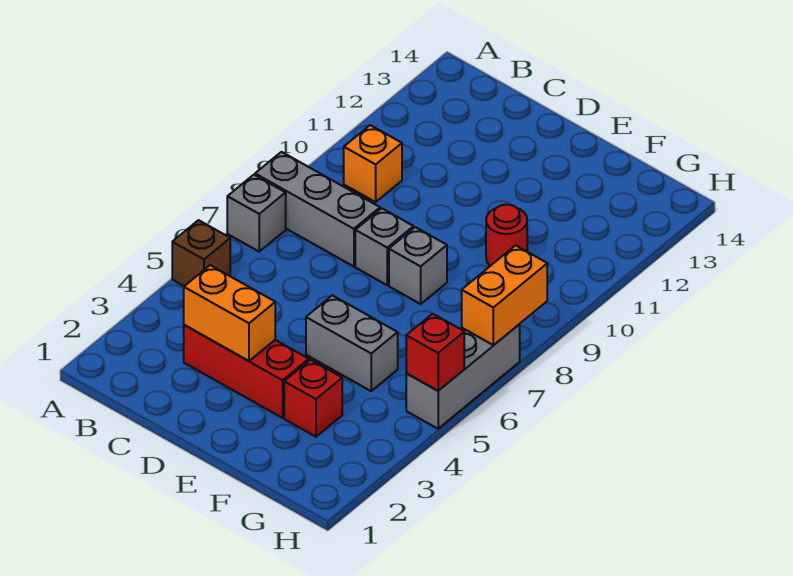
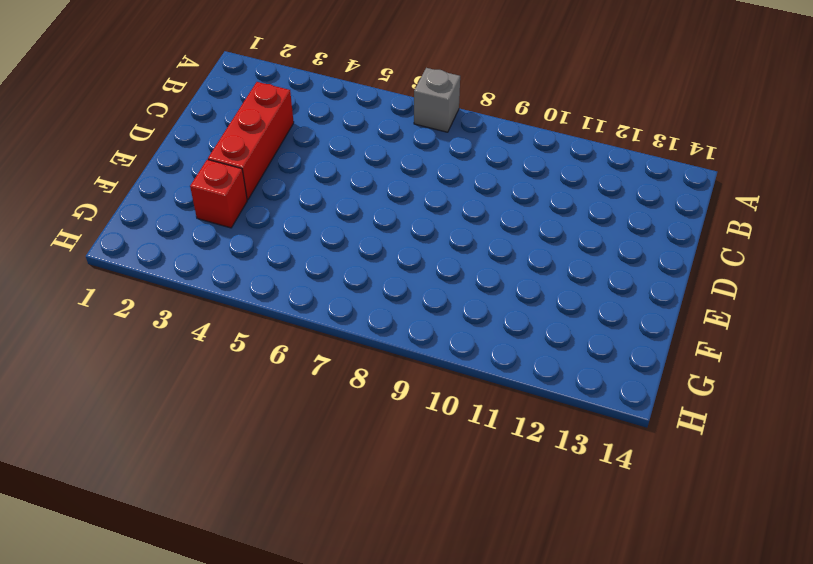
none -> brown 1x1 brick [172,220,230,286]
none -> grey 1x3 brick [255,152,380,266]
none -> orange 1x1 brick [344,125,402,202]

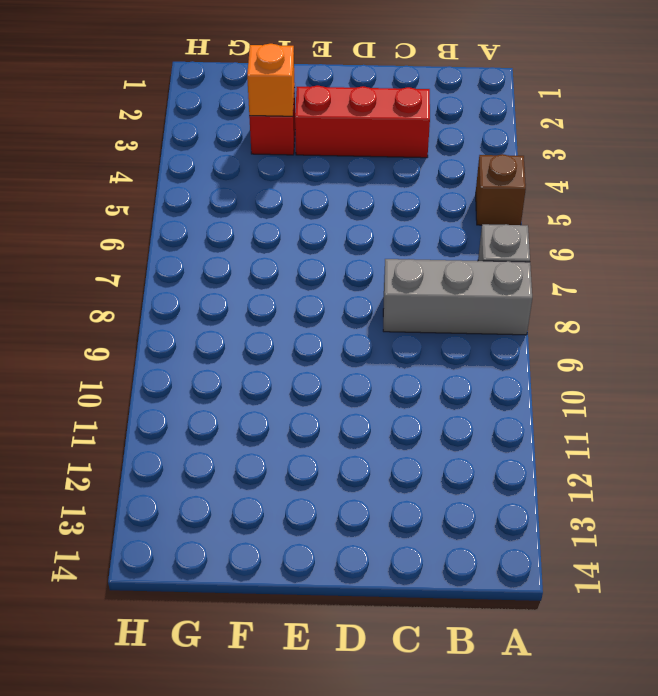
orange 1x1 brick [247,44,295,116] -> orange 1x1 brick moved to [344,125,402,202]
none -> grey 1x1 brick [355,208,414,285]
none -> grey 1x2 brick [306,295,398,391]
none -> grey 1x1 brick [389,227,447,304]

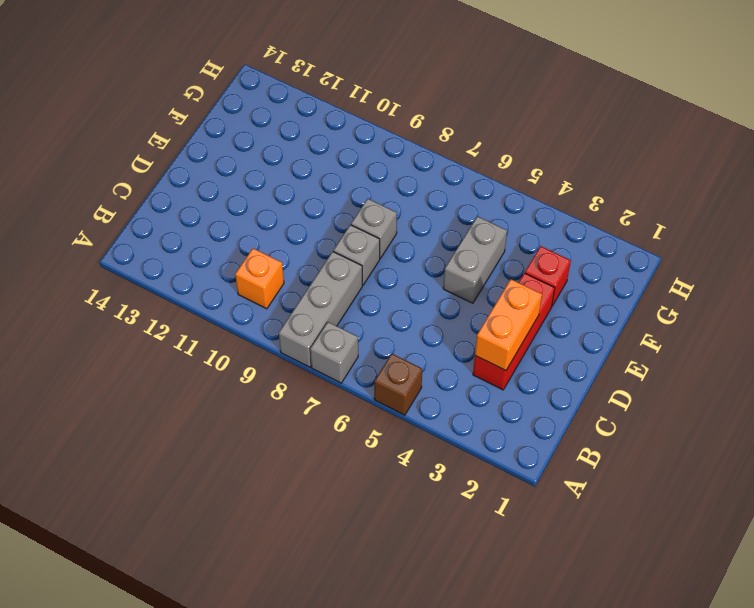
none -> red 1x1 round brick [486,205,527,266]
none -> grey 1x3 brick [406,324,520,429]
none -> red 1x1 brick [406,314,464,391]

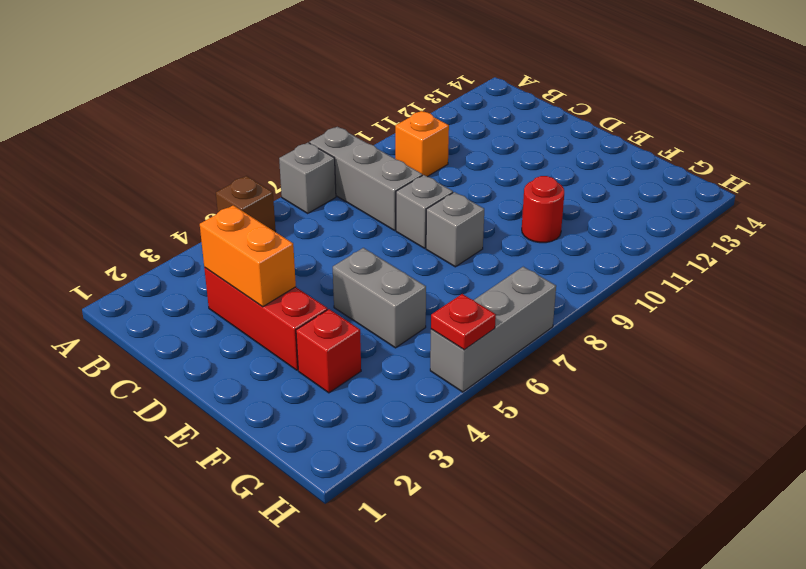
red 1x1 plate [431,294,496,350] -> red 1x1 brick [406,314,464,391]
none -> orange 1x2 brick [462,245,547,345]

